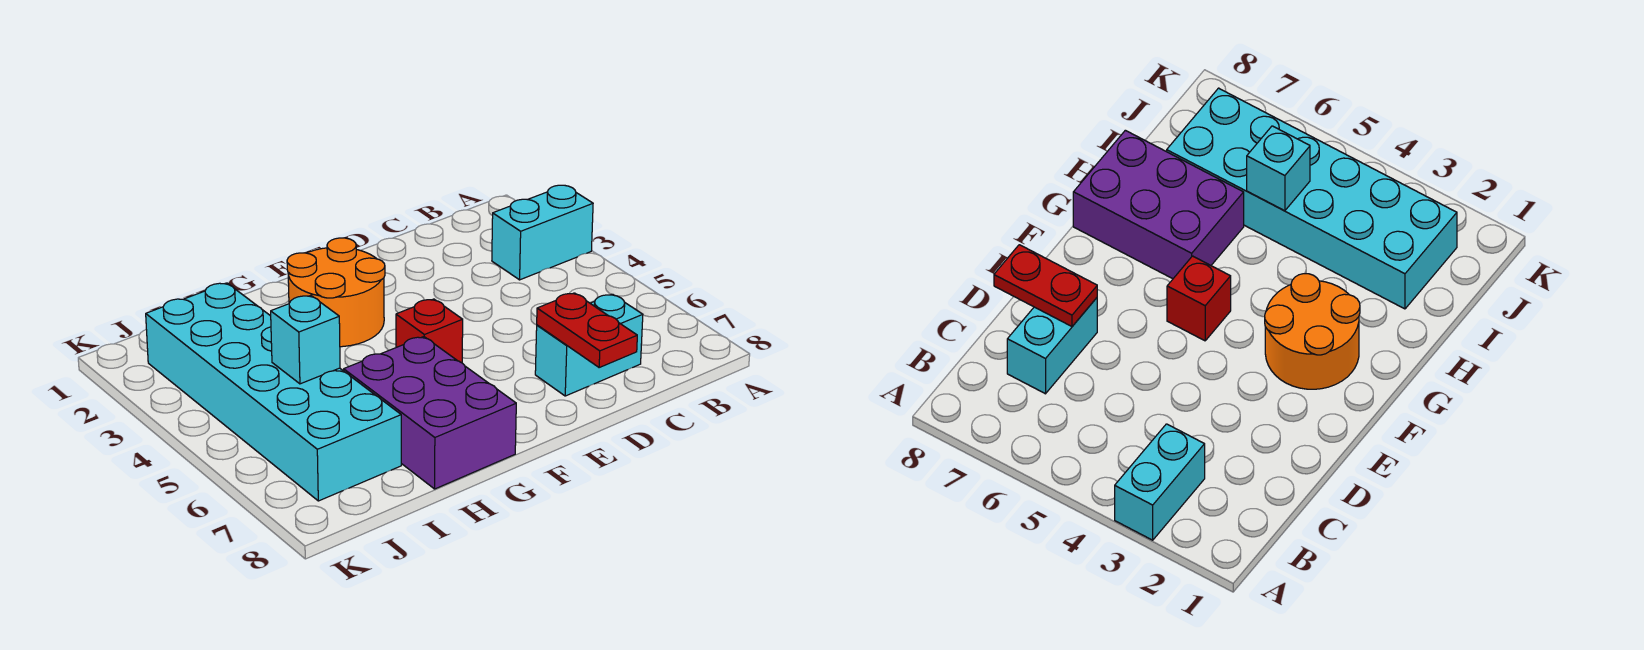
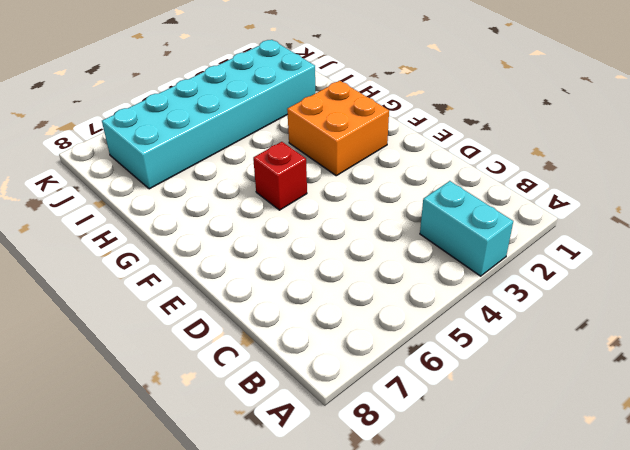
orange 2x2 brick [287,81,389,176] -> orange 2x2 round brick [287,238,385,347]
none -> cyan 1x2 brick [535,294,643,396]
none -> purple 2x3 brick [344,337,516,489]

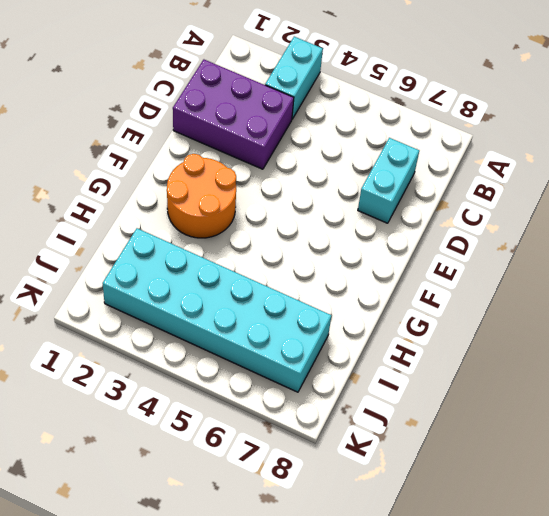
purple 2x3 brick [173,60,294,169] -> purple 2x3 brick moved to [344,337,516,489]
none -> red 1x1 brick [396,299,463,363]
none -> red 1x2 plate [537,293,637,367]

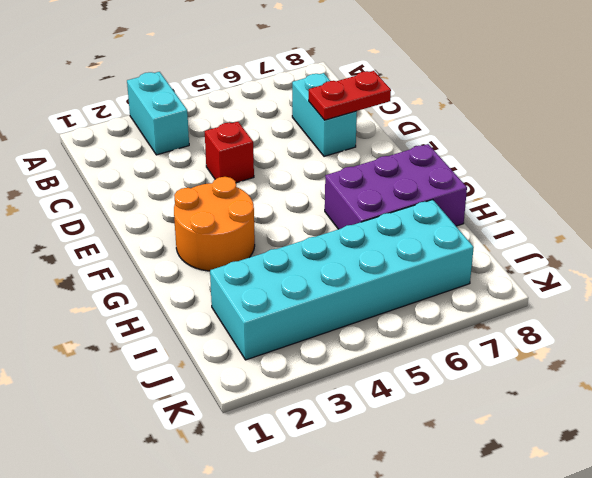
red 1x1 brick [205,121,254,183] -> red 1x1 brick moved to [396,299,463,363]
none -> cyan 1x1 brick [271,295,340,384]

